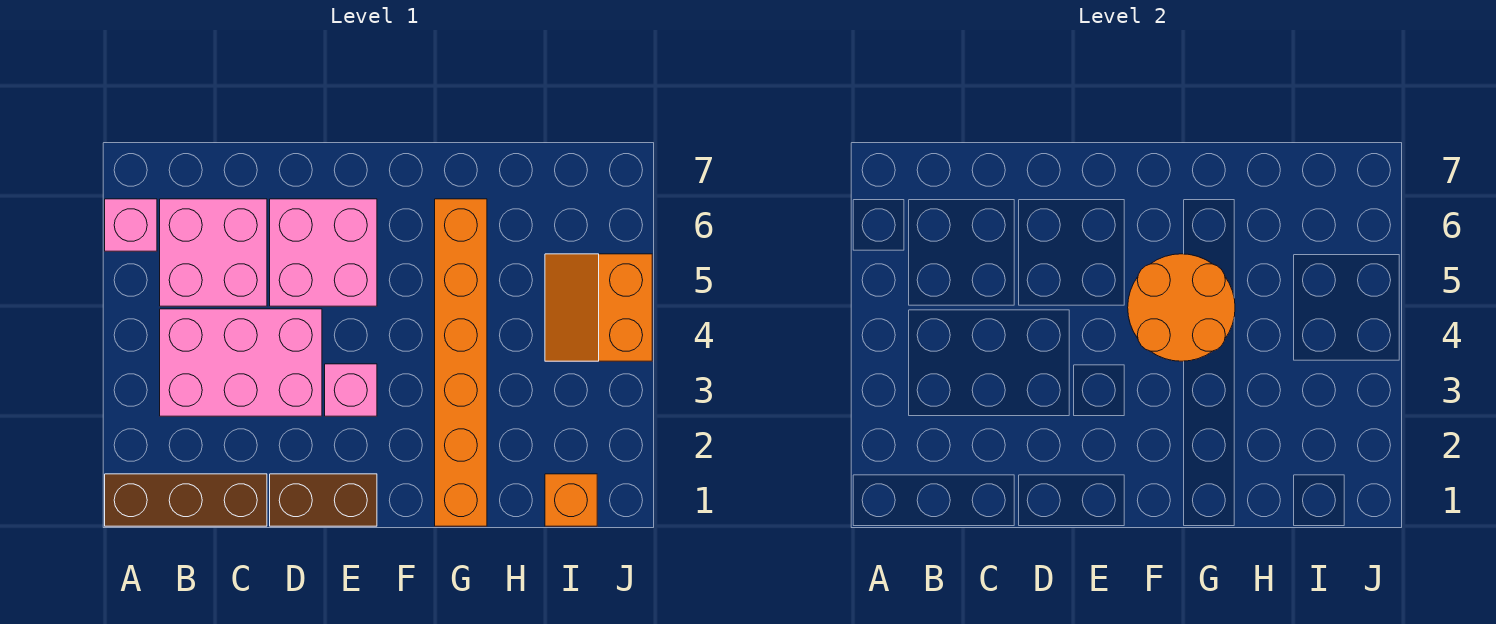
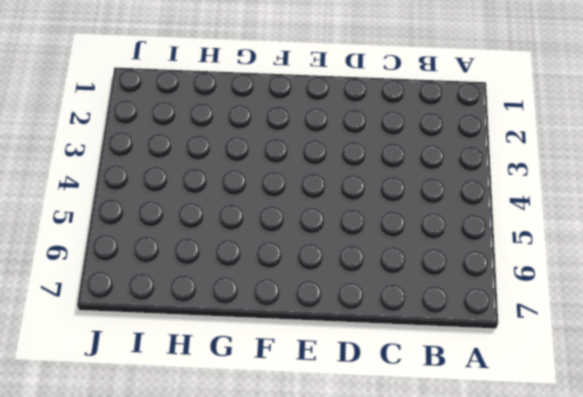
none -> brown 1x3 brick [105,474,267,526]
none -> pink 1x1 brick [105,199,157,251]

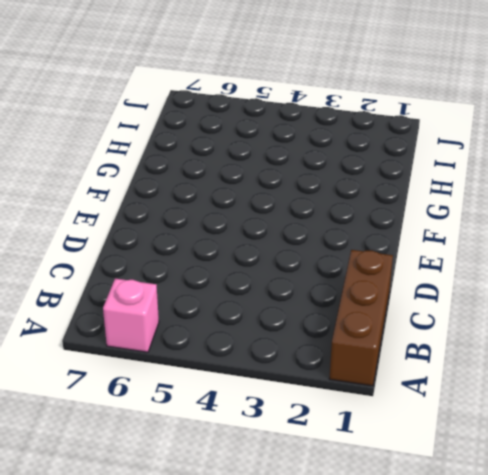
none -> pink 2x3 brick [160,309,322,416]
none -> pink 2x2 brick [160,199,267,306]

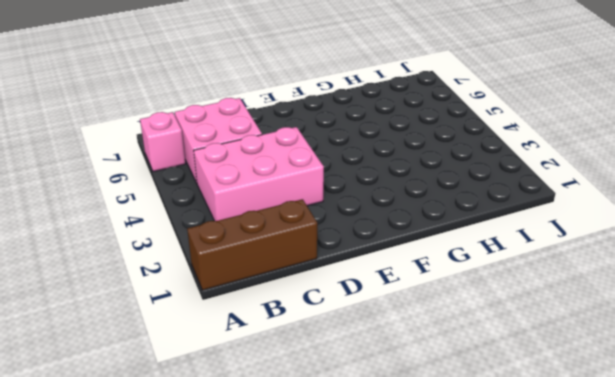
none -> brown 1x2 brick [270,474,377,526]
none -> pink 2x2 brick [270,199,377,306]

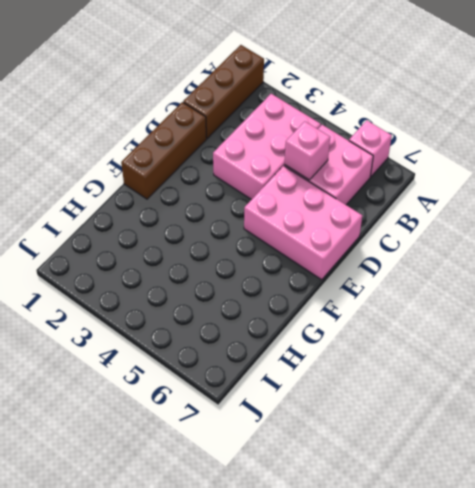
pink 1x1 brick [285,121,330,180] -> pink 1x1 brick moved to [325,364,377,416]
brown 1x3 brick [121,102,207,199] -> brown 1x2 brick [270,474,377,526]
pink 2x3 brick [244,166,362,280] -> pink 2x2 brick [270,199,377,306]
none -> orange 1x6 brick [435,199,487,526]
none -> orange 1x1 brick [545,474,597,526]

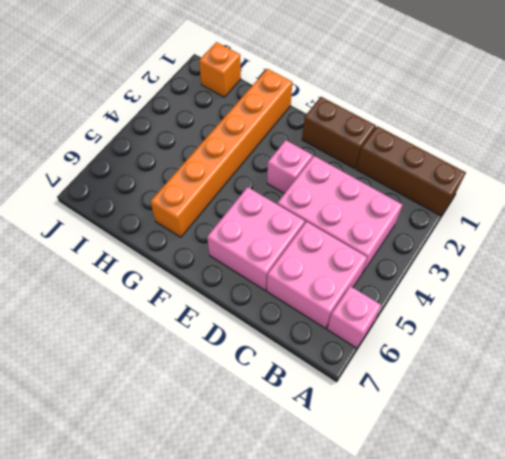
none -> orange 2x2 slope [545,254,652,361]
none -> orange 2x2 round brick [1128,254,1235,361]

